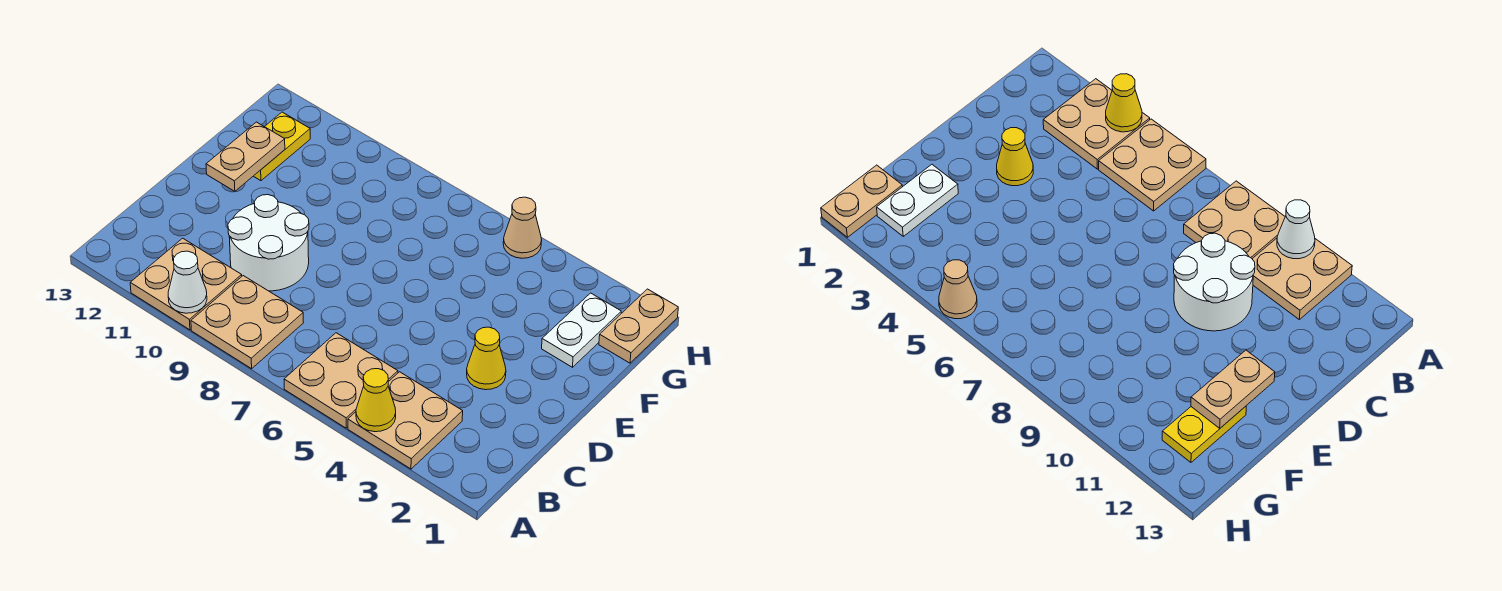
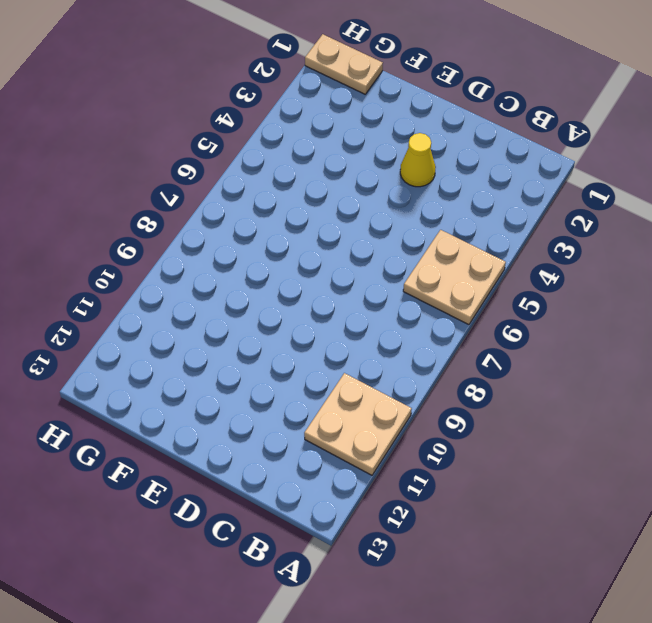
none -> tan 2x2 plate [348,372,463,469]
none -> tan 2x2 plate [191,276,303,369]
none -> white 2x2 round brick [228,195,309,291]

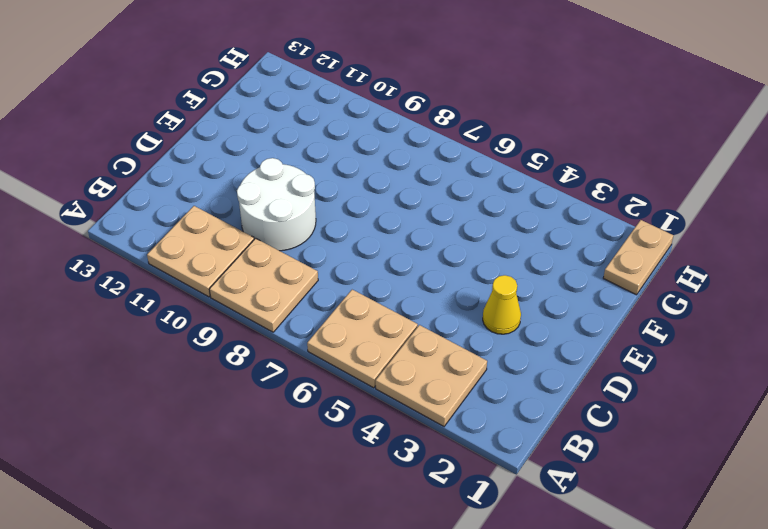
none -> white 1x2 plate [542,293,621,367]
none -> yellow 1x2 plate [254,112,310,181]
none -> tan 1x1 cone [503,197,542,258]

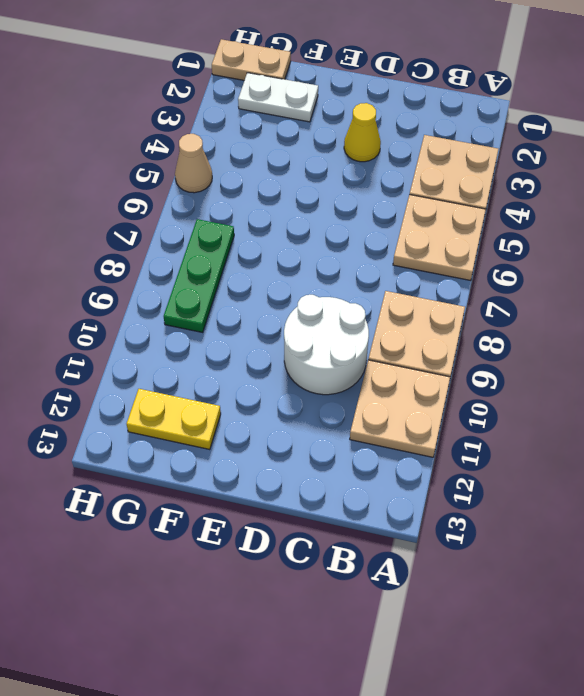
green 1x3 plate [164,219,234,332] -> none
none -> yellow 1x1 cone [356,369,396,432]
none -> white 1x1 cone [168,251,207,313]
none -> tan 1x2 plate [206,122,285,191]

